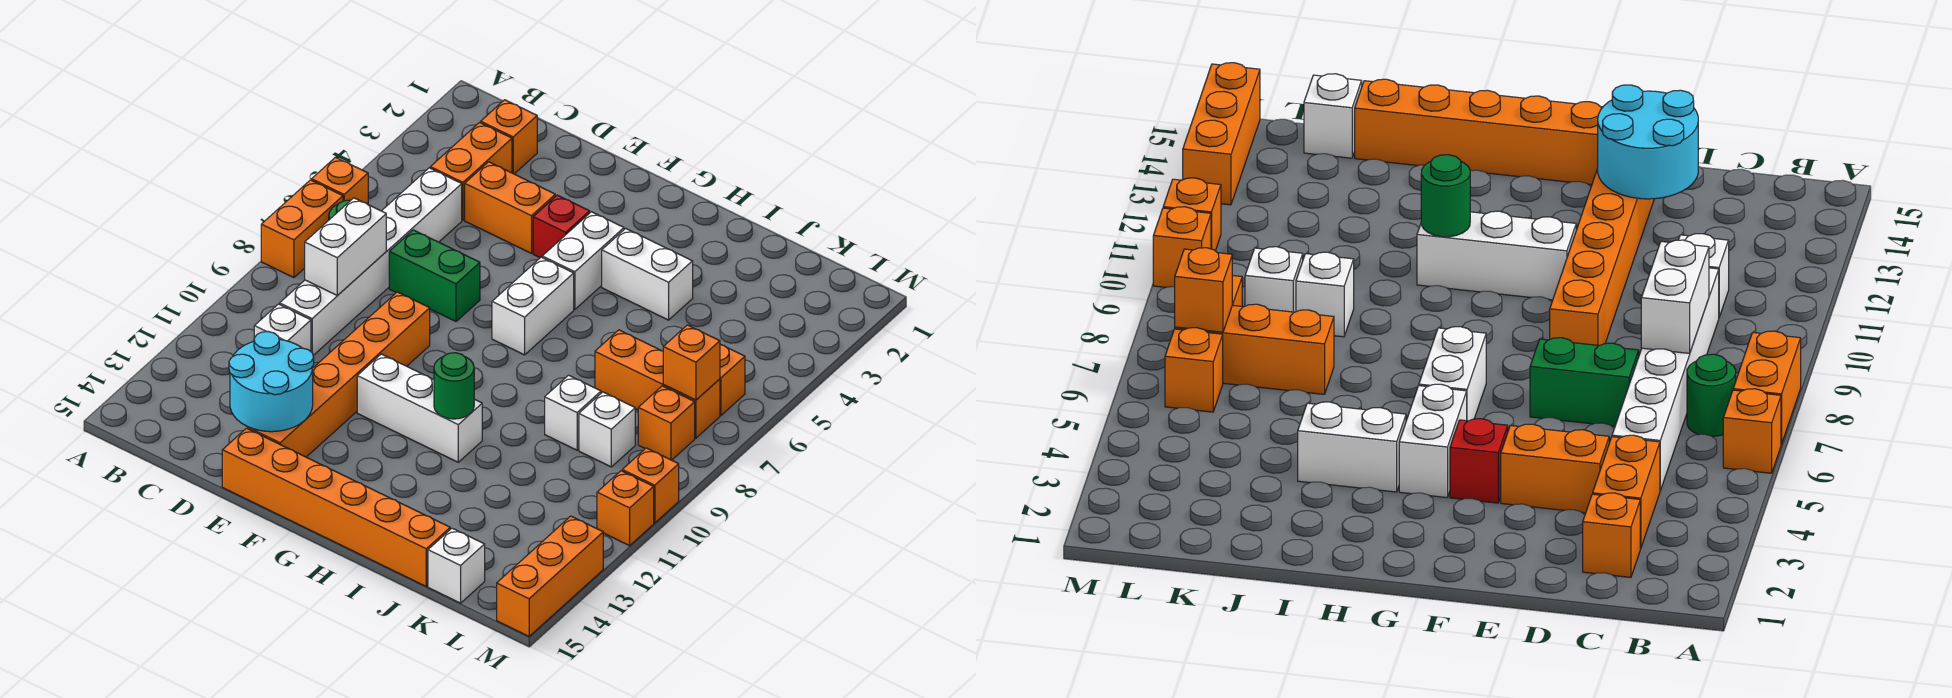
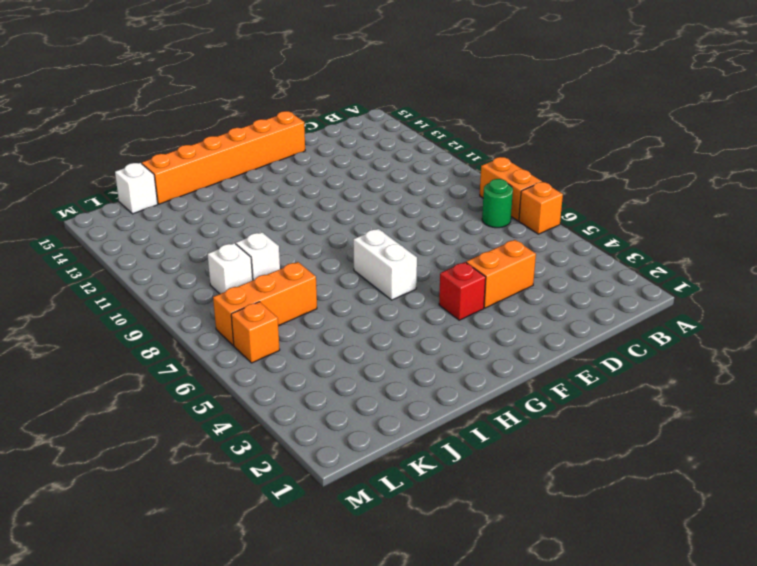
none -> orange 1x1 brick [481,100,537,174]
none -> orange 1x2 brick [430,123,512,220]
none -> white 1x6 brick [280,168,462,355]

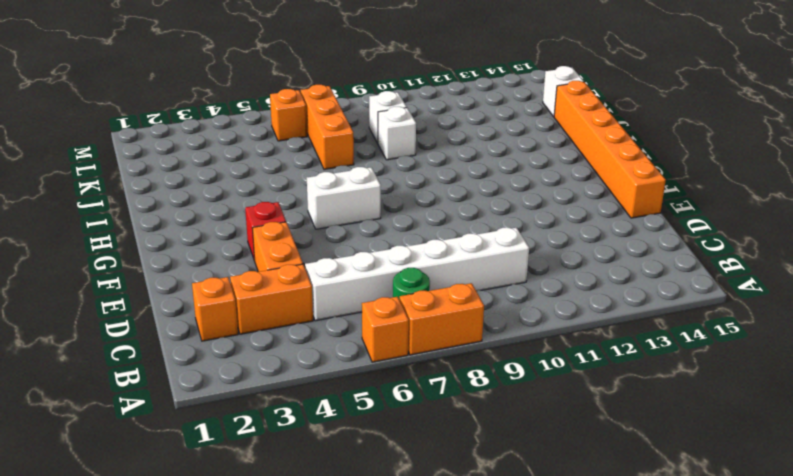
none -> white 1x1 brick [254,304,311,351]
none -> green 1x2 brick [389,230,480,321]
none -> orange 1x6 brick [248,292,430,457]

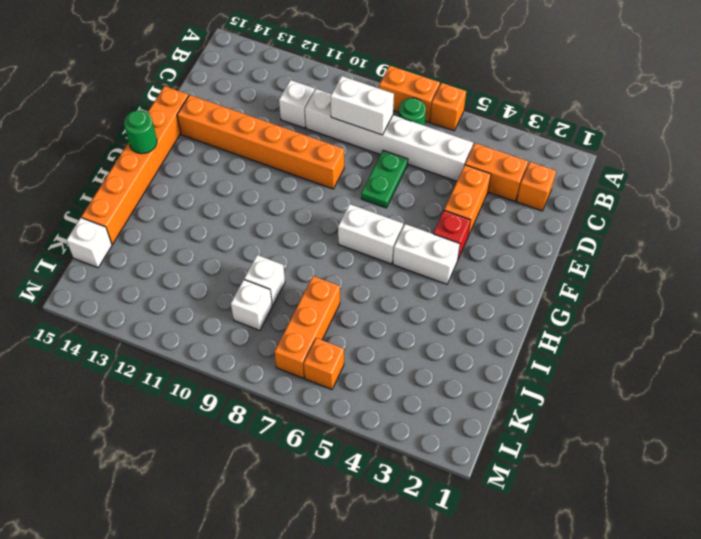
green 1x2 plate [361,150,408,208] -> green 1x2 brick [389,230,480,321]
green 1x1 round brick [124,110,157,154] -> green 1x1 round brick moved to [434,353,474,419]
none -> white 1x3 brick [357,354,482,462]
none -> white 1x2 brick [602,228,693,320]
none -> orange 1x1 brick [638,386,695,460]

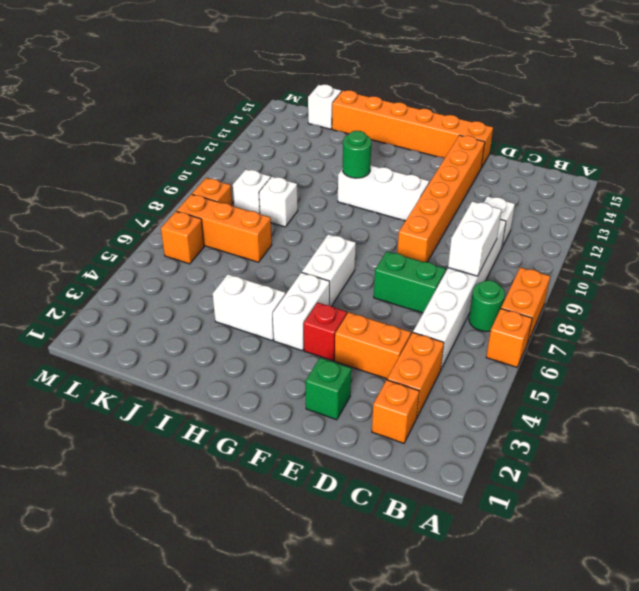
green 1x1 brick [305,358,351,420] -> none
none -> orange 1x1 brick [622,448,679,523]
none -> orange 1x1 brick [597,471,654,546]
none -> orange 1x3 brick [497,516,603,636]

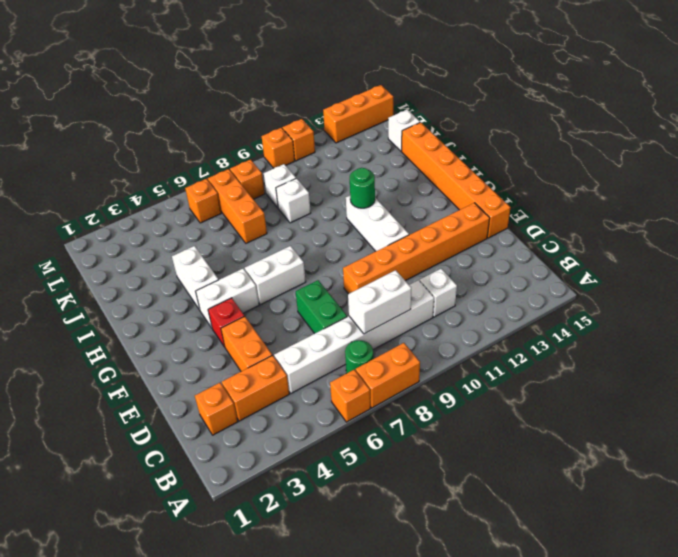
none -> cyan 2x2 round brick [229,332,314,432]
none -> orange 1x1 brick [663,325,720,400]

